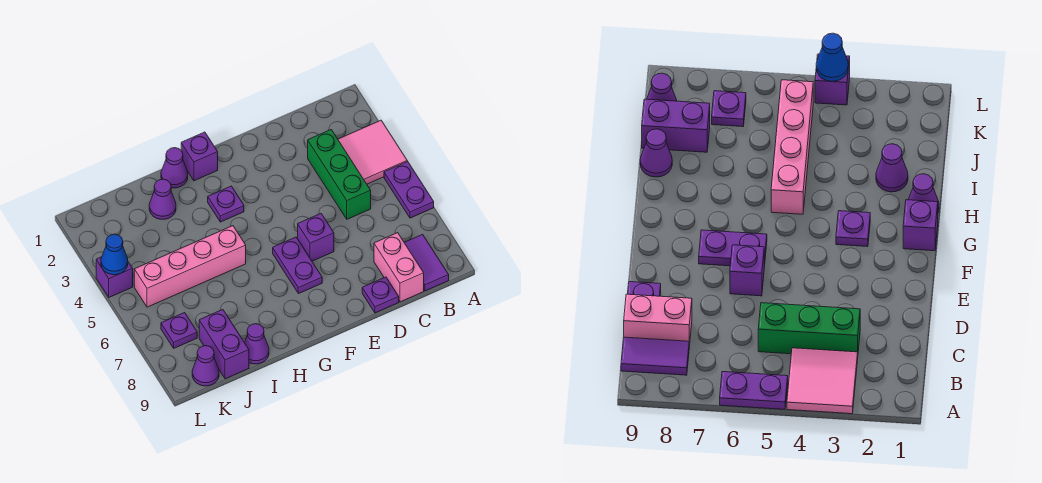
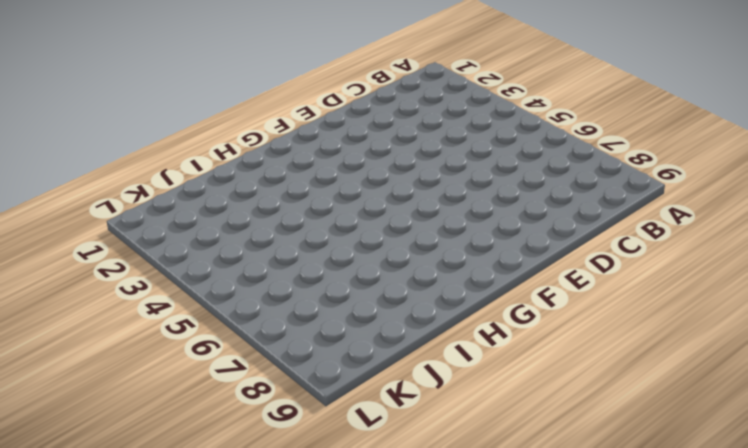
none -> pink 2x2 tile [338,120,407,184]
none -> purple 1x2 plate [384,161,434,218]
none -> purple 1x2 tile [404,234,449,291]

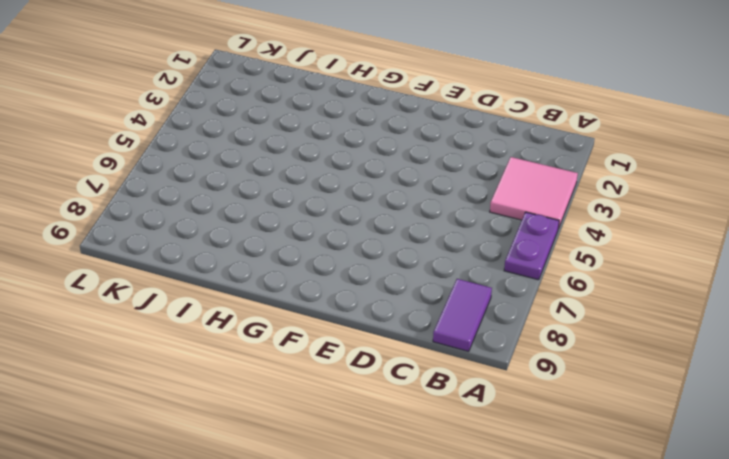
none -> green 1x3 brick [308,130,371,219]
none -> pink 1x2 brick [374,233,424,302]
none -> purple 1x1 plate [362,277,399,313]

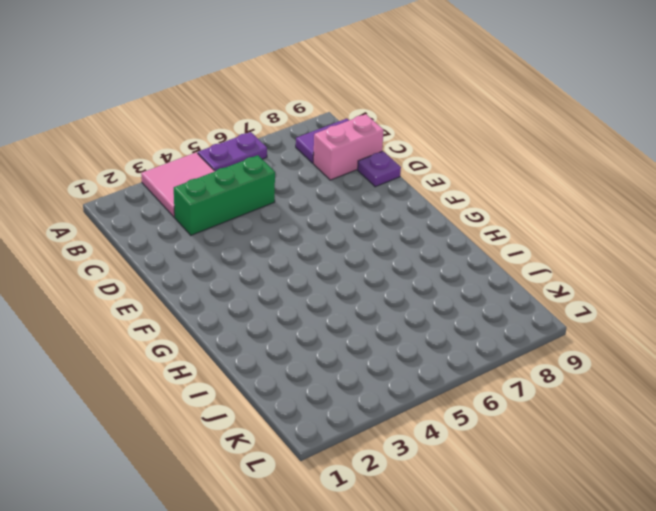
none -> purple 1x1 brick [298,214,334,261]
none -> purple 1x2 plate [273,237,322,294]
none -> purple 1x1 brick [181,132,218,181]

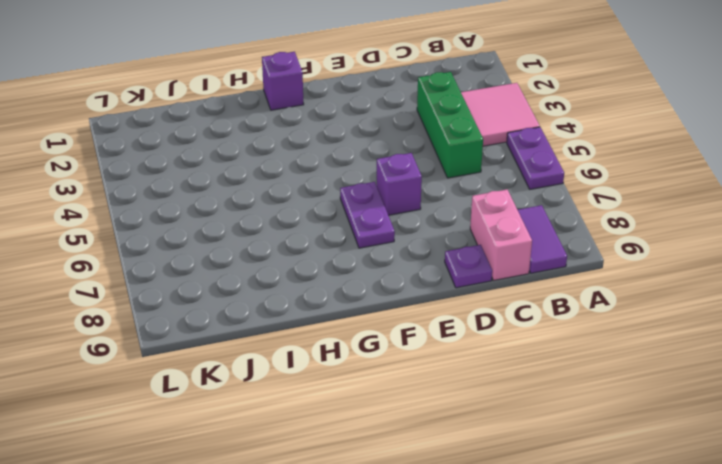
none -> purple 1x1 plate [208,186,244,222]
none -> purple 1x1 cone [161,148,188,188]
none -> pink 1x4 brick [134,226,246,307]

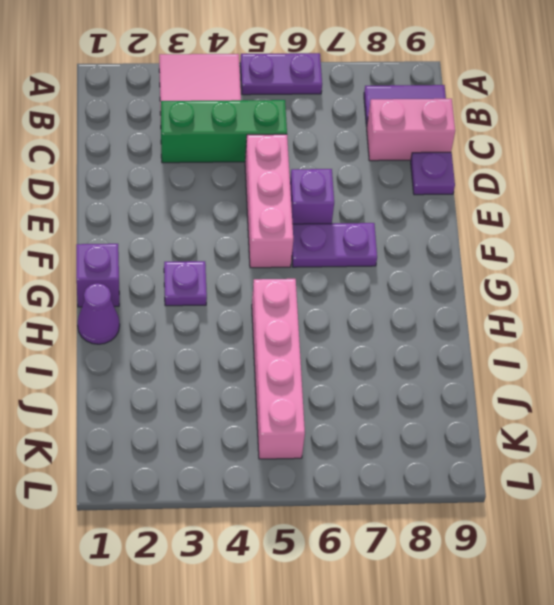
pink 1x3 brick [245,134,293,268] -> none
none -> purple 1x1 cone [149,179,176,219]
none -> purple 1x1 cone [244,324,269,364]
none -> purple 1x2 brick [199,310,249,379]

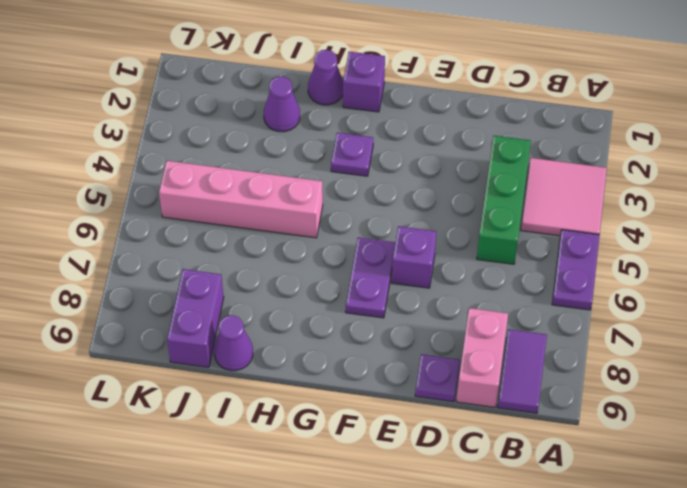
none -> purple 1x1 plate [161,313,197,348]
none -> purple 1x1 cone [192,346,219,386]
none -> purple 1x1 brick [96,257,133,297]

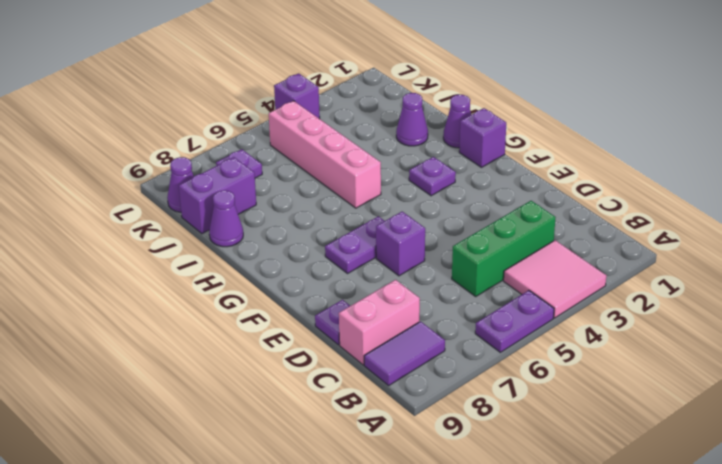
none -> blue 1x1 cone [101,234,128,275]

